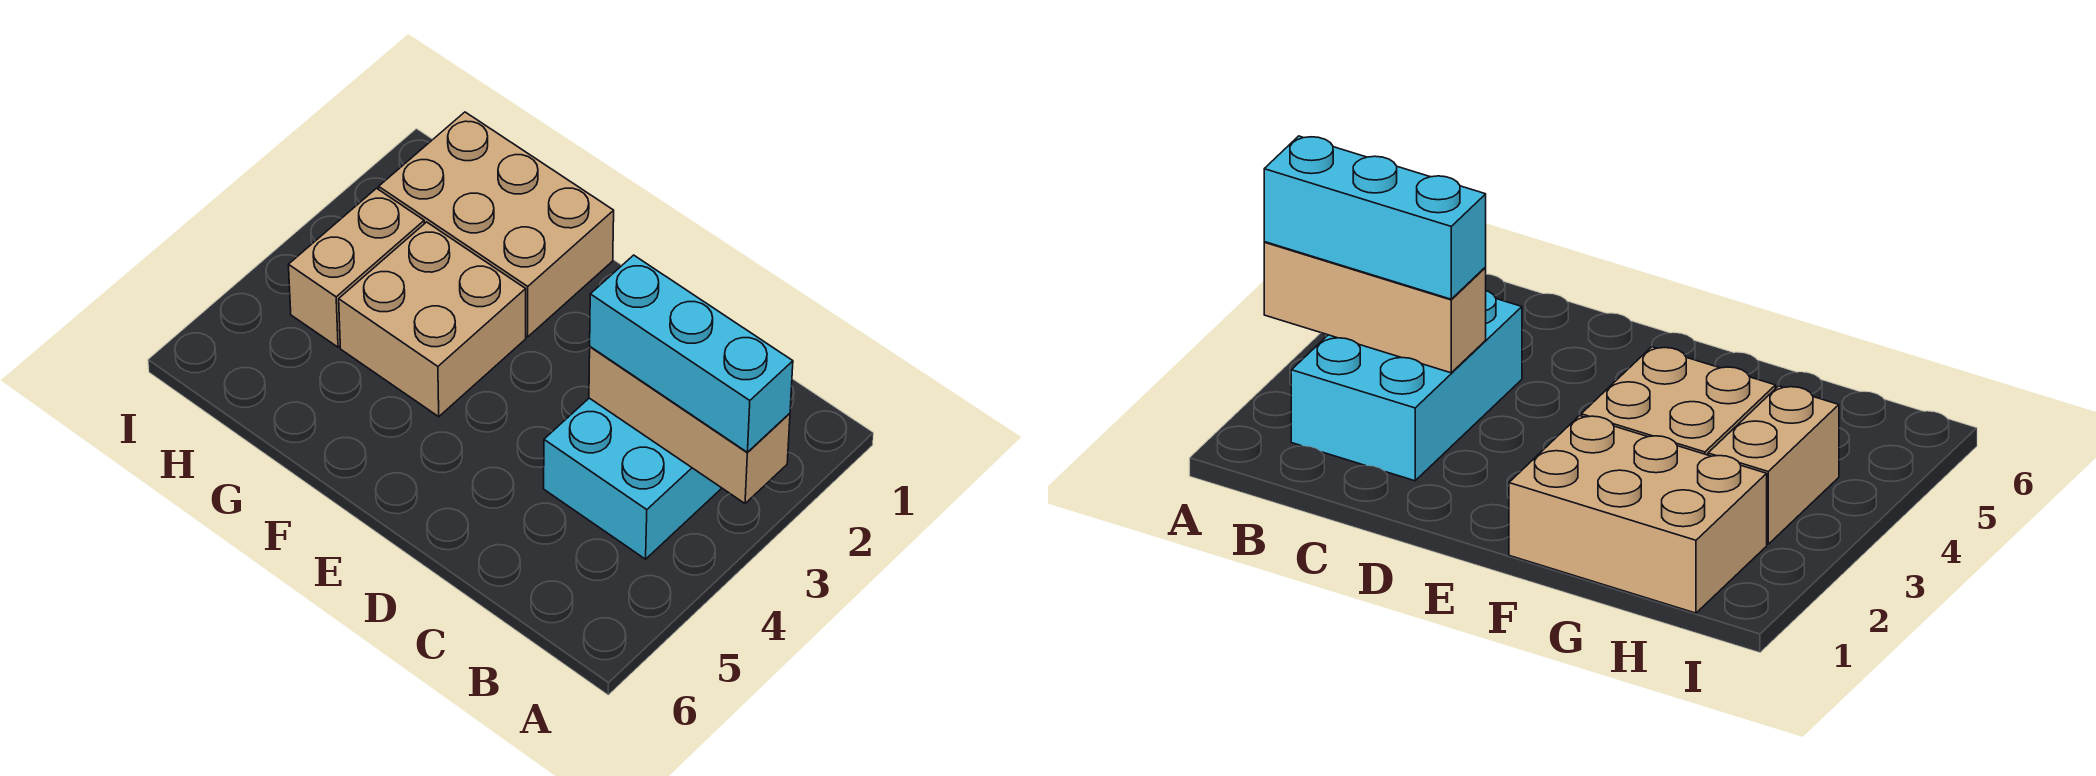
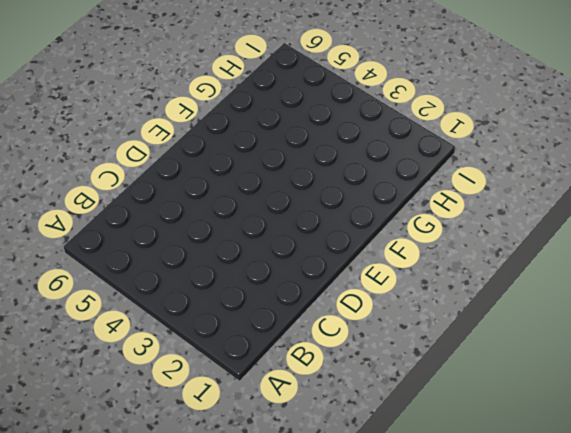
none -> cyan 2x3 brick [544,398,722,559]
none -> tan 2x3 brick [379,112,614,337]

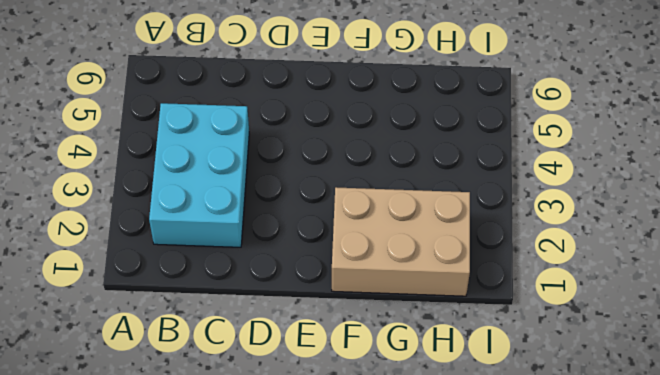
none -> tan 2x2 brick [339,222,526,417]
none -> tan 1x2 brick [289,188,424,347]

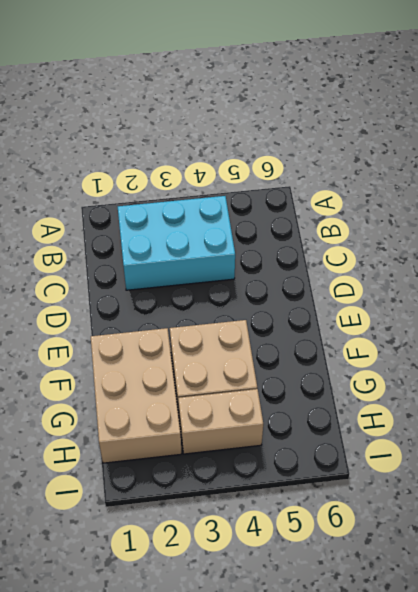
none -> tan 1x3 brick [589,347,790,503]
none -> cyan 1x3 brick [590,255,793,452]

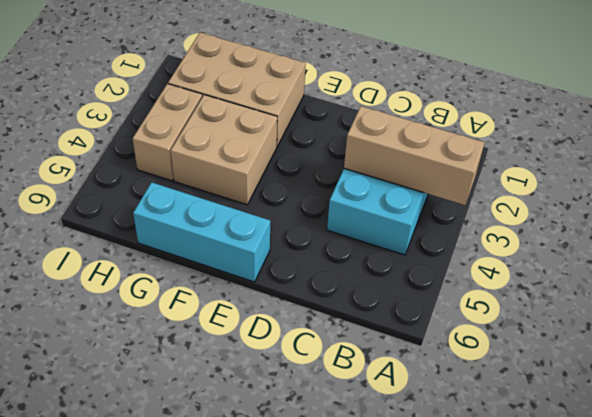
cyan 1x3 brick [133,182,270,282] -> cyan 1x3 brick moved to [590,255,793,452]

